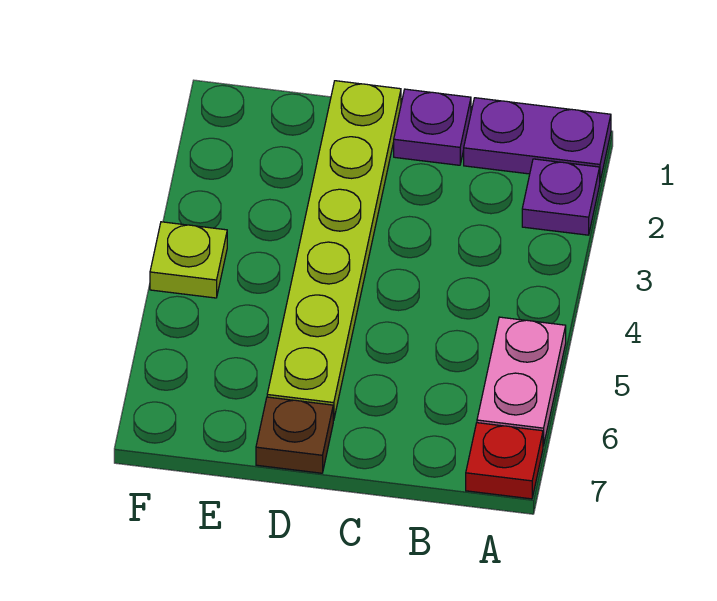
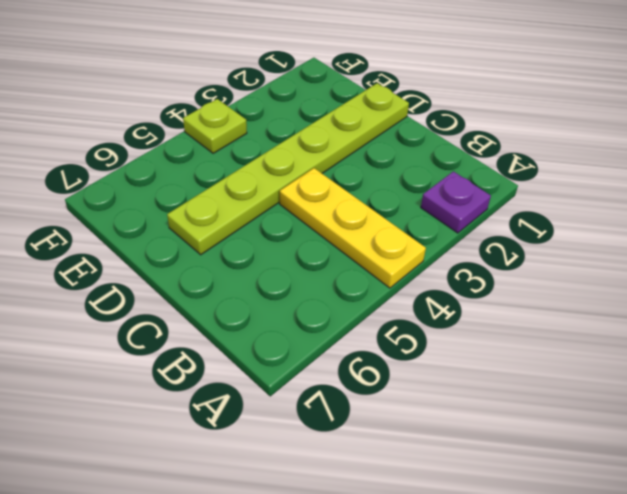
yellow 1x3 plate [280,168,426,288] -> none
none -> purple 1x2 plate [464,98,611,181]
none -> pink 1x2 plate [477,317,566,446]

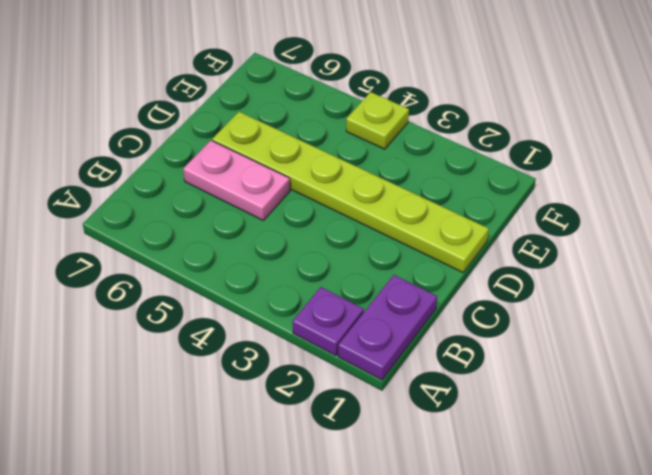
pink 1x2 plate [183,140,290,220] -> pink 1x2 plate moved to [477,317,566,446]
none -> red 1x1 plate [466,423,543,499]
none -> purple 1x1 plate [394,89,471,165]

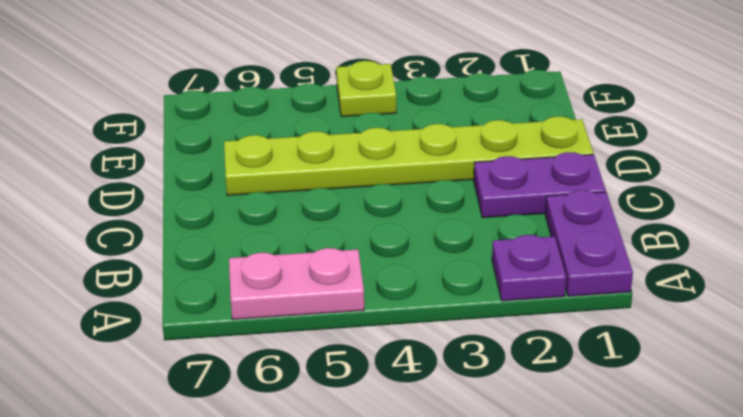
purple 1x2 plate [474,152,606,218] -> purple 1x1 plate [394,89,471,165]
none -> red 1x1 plate [466,423,543,499]
none -> brown 1x1 plate [256,397,333,473]

